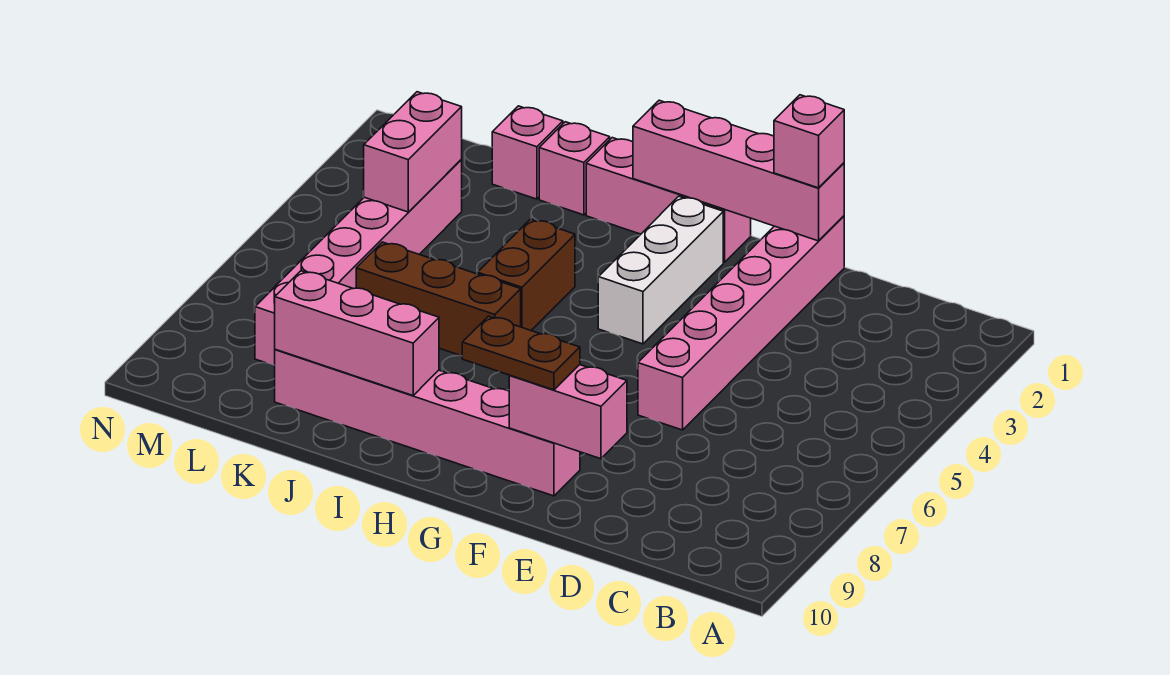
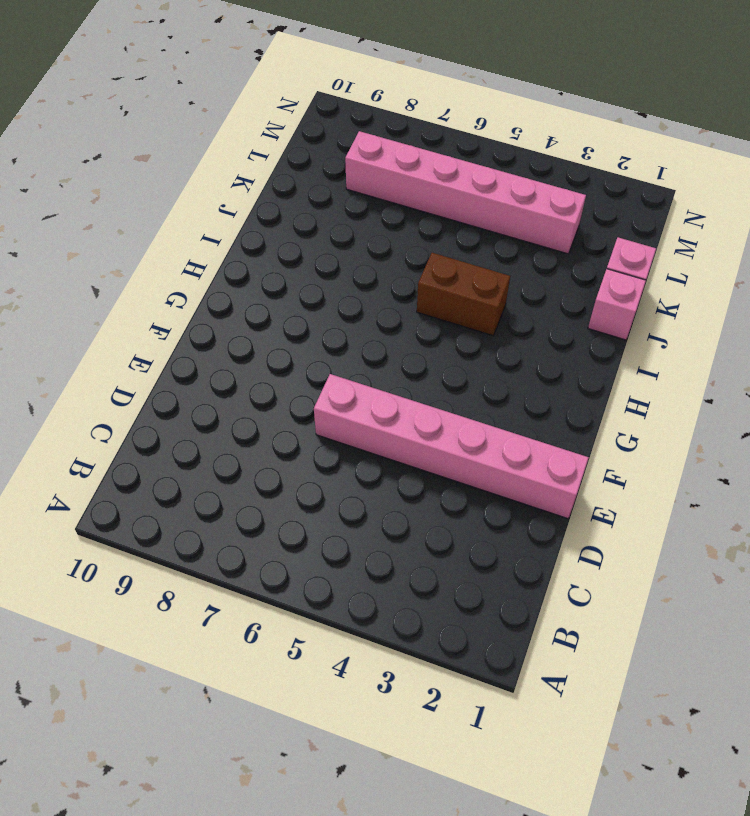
none -> pink 1x6 brick [275,349,580,496]
none -> pink 1x3 brick [586,138,751,262]
none -> white 1x3 brick [598,196,723,344]

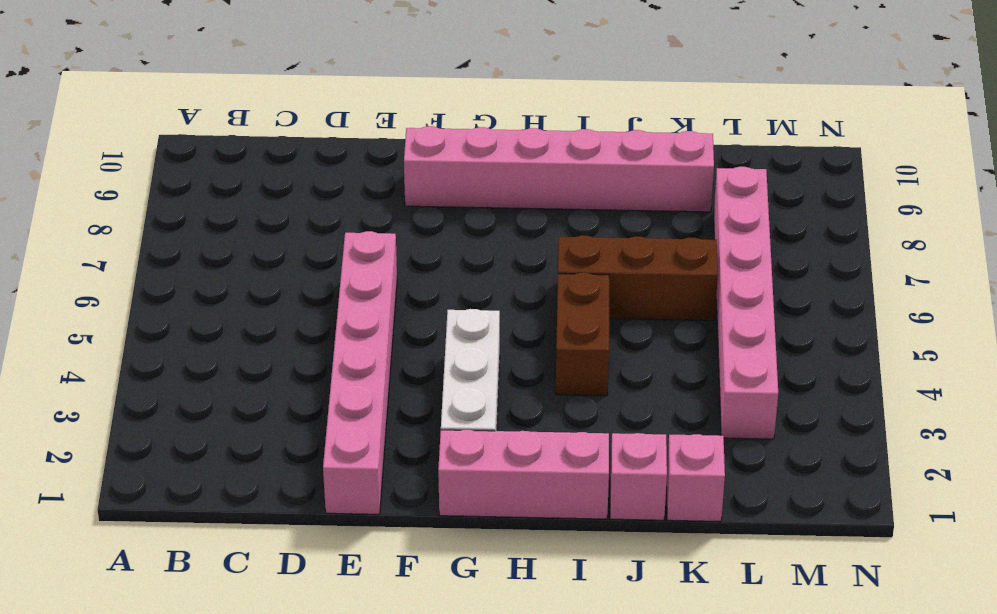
none -> pink 1x4 brick [633,100,844,241]
none -> pink 1x2 brick [509,365,627,459]
none -> pink 1x3 brick [275,271,439,395]

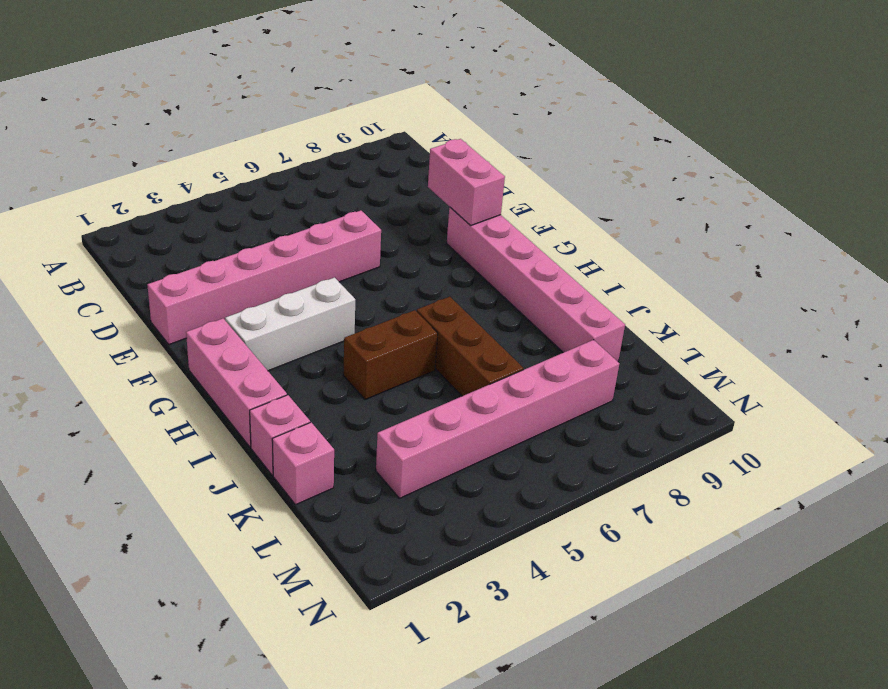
none -> pink 1x4 brick [633,100,844,241]
none -> pink 1x3 brick [275,271,439,395]
none -> pink 1x2 brick [363,92,462,212]

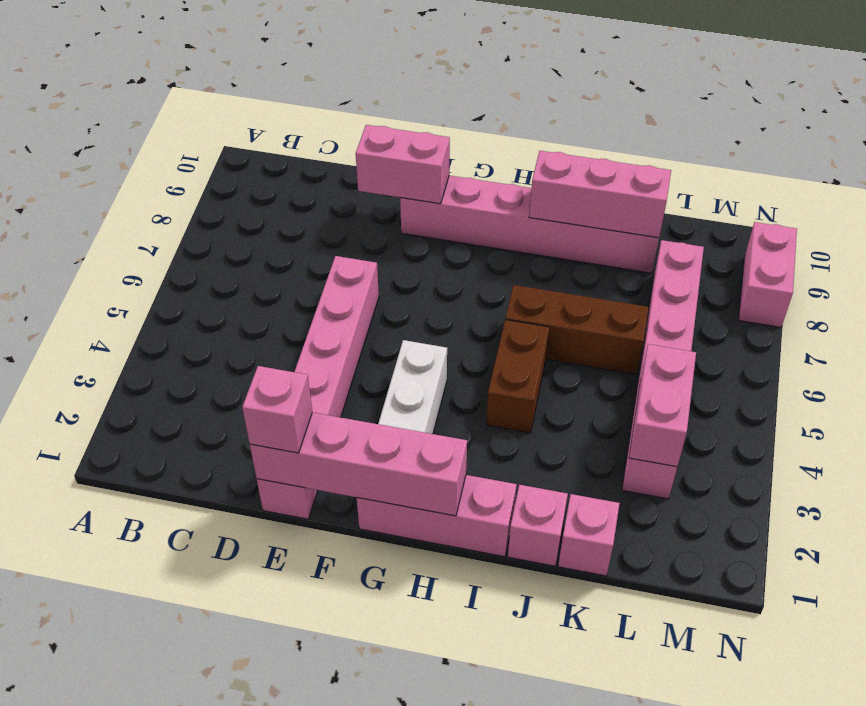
pink 1x2 brick [739,222,797,327] -> none
none -> brown 1x2 plate [462,316,580,390]

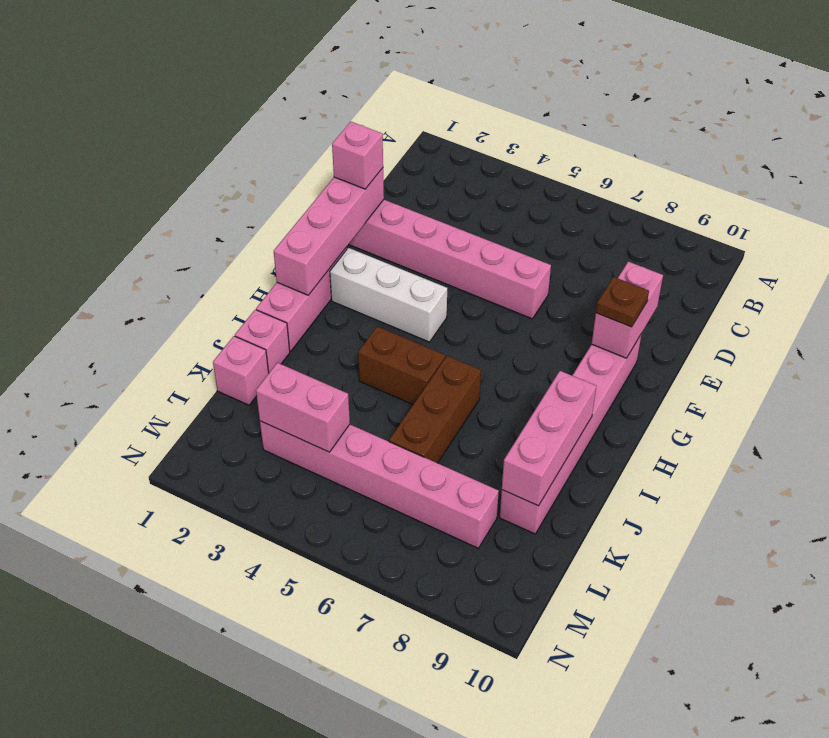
brown 1x1 plate [596,277,649,327] -> brown 1x2 plate [462,316,580,390]

